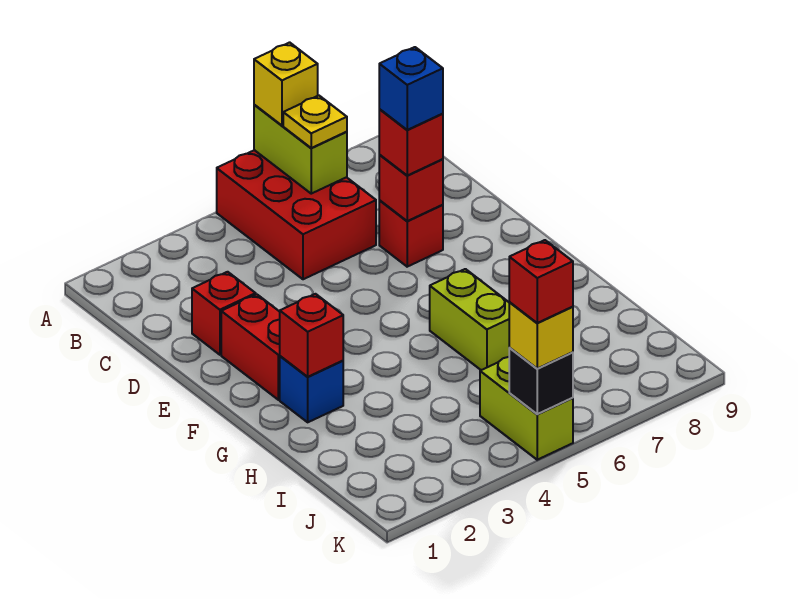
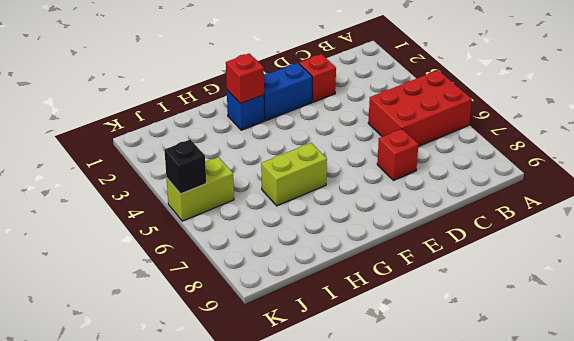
blue 1x2 brick [264,63,312,121] -> red 1x2 brick [221,294,280,400]
none -> lime 1x2 brick [254,105,347,194]
none -> red 1x1 brick [379,155,443,221]
none -> yellow 1x1 brick [254,42,318,125]

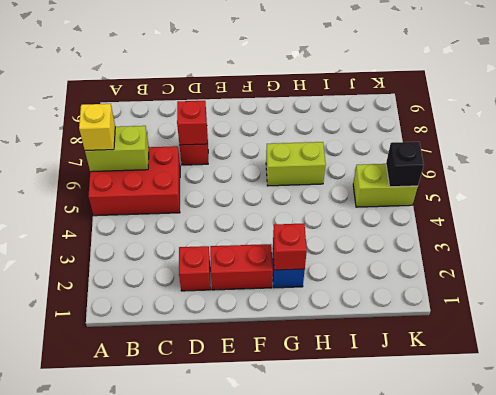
none -> yellow 1x1 plate [283,96,347,148]
none -> red 1x1 brick [379,109,443,175]
none -> yellow 1x1 brick [509,302,573,369]

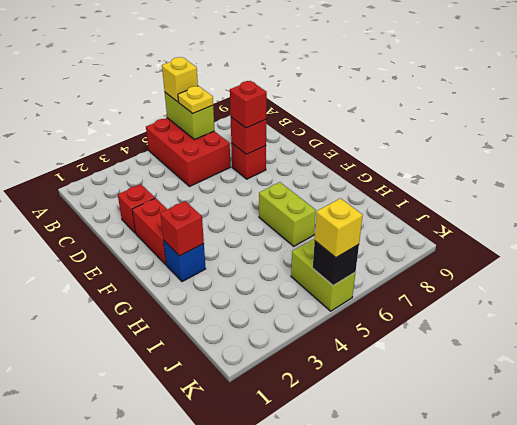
none -> blue 1x1 brick [379,47,443,130]
none -> red 1x1 brick [509,240,573,323]

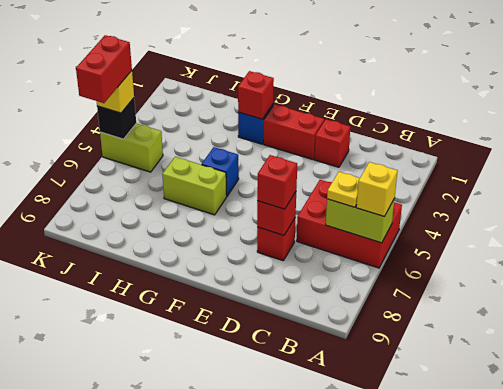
blue 1x1 brick [202,147,239,196] -> blue 1x1 brick moved to [379,47,443,130]
red 1x2 brick [76,35,132,103] -> red 1x1 brick [509,240,573,323]

